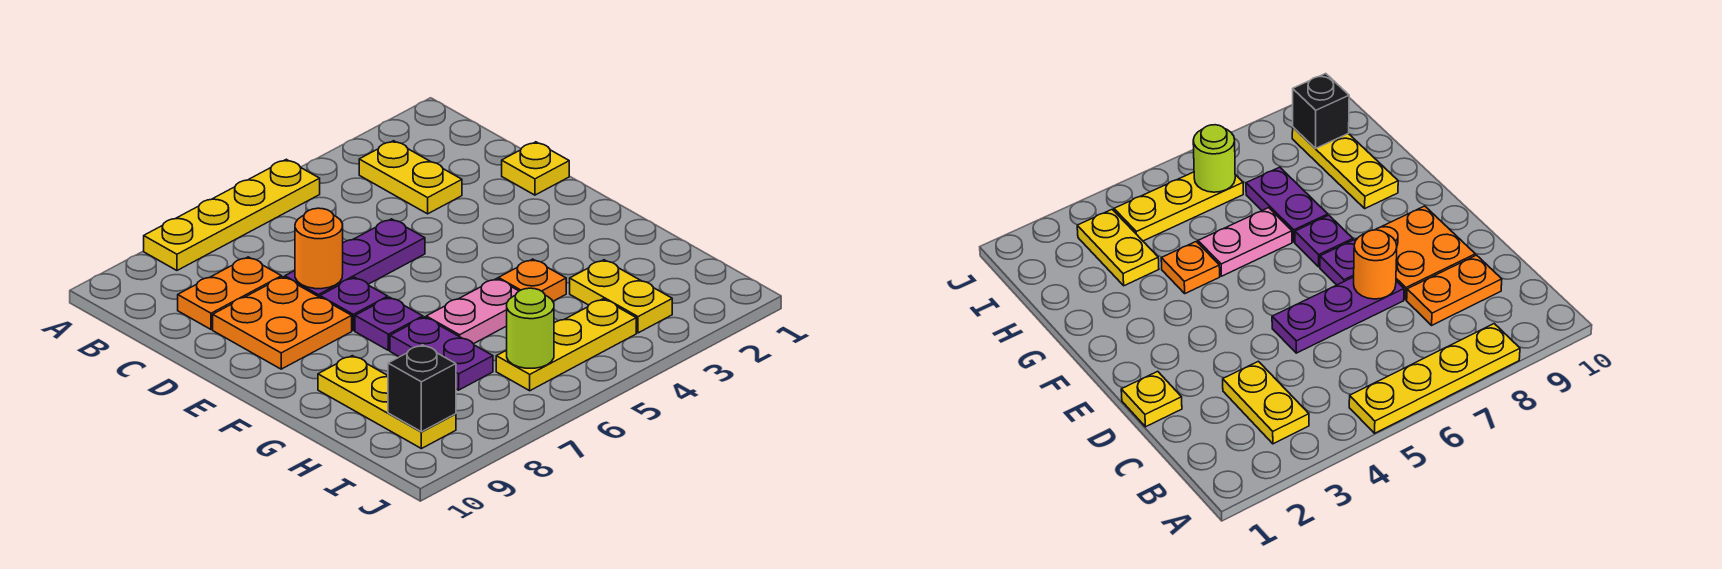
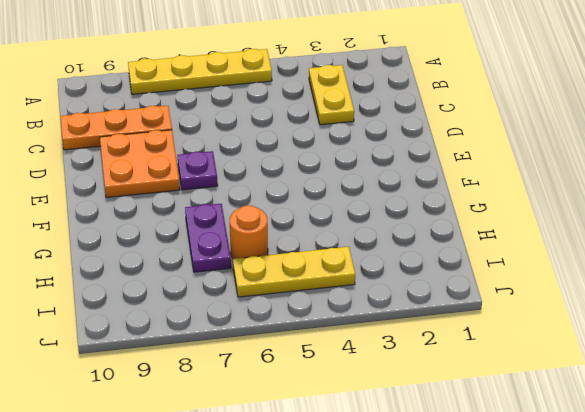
orange 1x3 plate [61,106,172,150] -> orange 1x2 plate [178,257,282,329]
orange 1x1 round brick [230,205,268,259] -> orange 1x1 round brick moved to [295,208,343,289]
none -> yellow 1x1 plate [502,142,569,195]
none -> purple 1x3 plate [285,219,425,297]
none -> purple 1x1 plate [355,297,423,350]

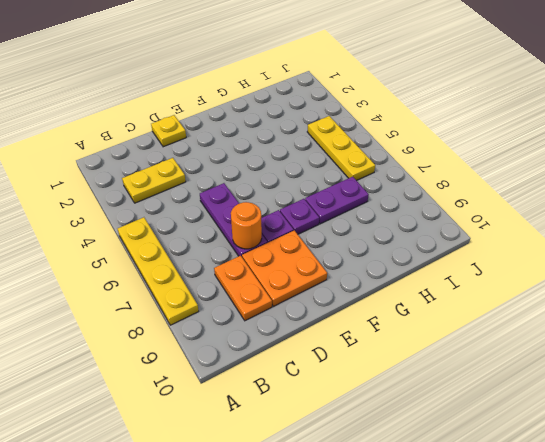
none -> orange 1x1 plate [498,259,566,301]
none -> pink 1x2 plate [426,279,519,344]
none -> yellow 1x3 plate [318,356,456,449]

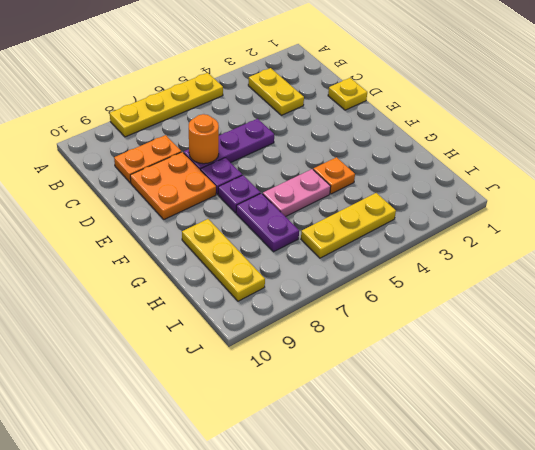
none -> yellow 1x2 plate [570,260,672,333]
none -> lime 1x1 round brick [507,288,554,368]
none -> black 1x1 brick [388,345,456,432]

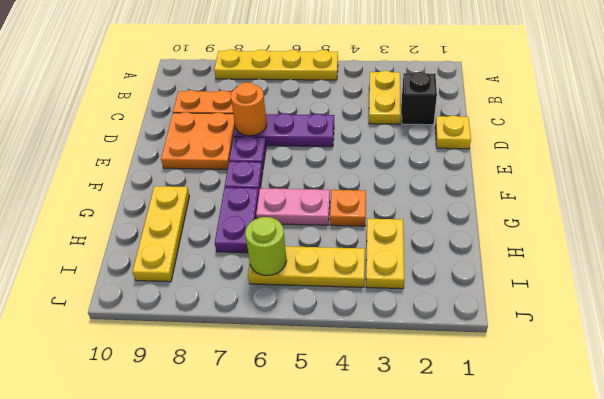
black 1x1 brick [401,72,437,125] -> black 1x1 brick moved to [388,345,456,432]

